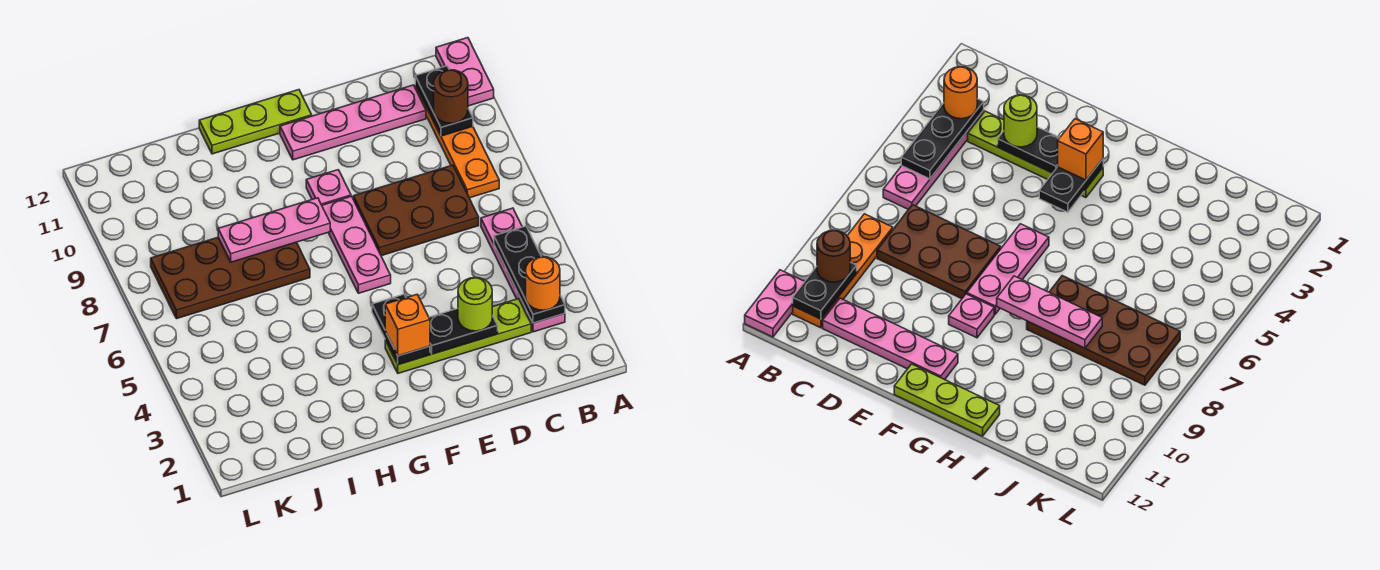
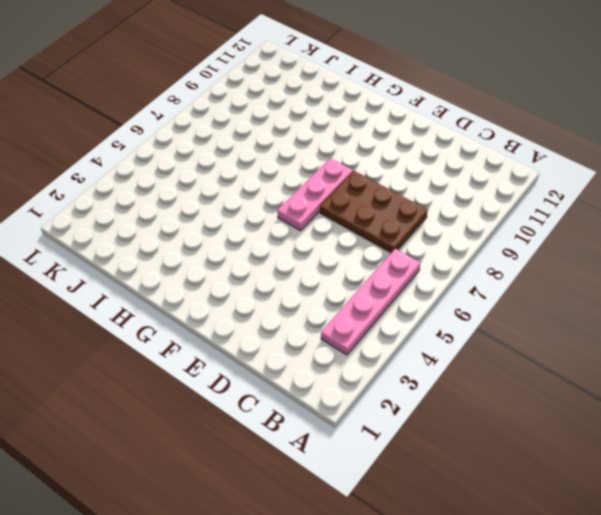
none -> pink 1x2 plate [436,38,494,106]
none -> orange 1x4 plate [415,85,499,198]
none -> lime 1x4 plate [385,299,531,373]

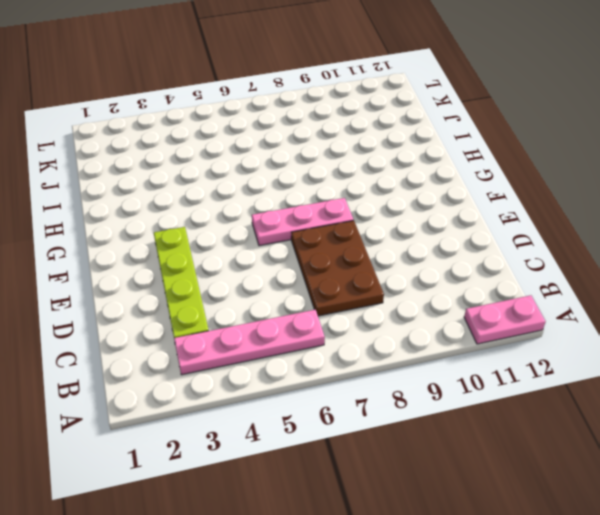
none -> orange 1x4 plate [415,85,499,198]
none -> pink 1x4 plate [280,85,426,160]
none -> pink 1x1 plate [306,170,351,205]

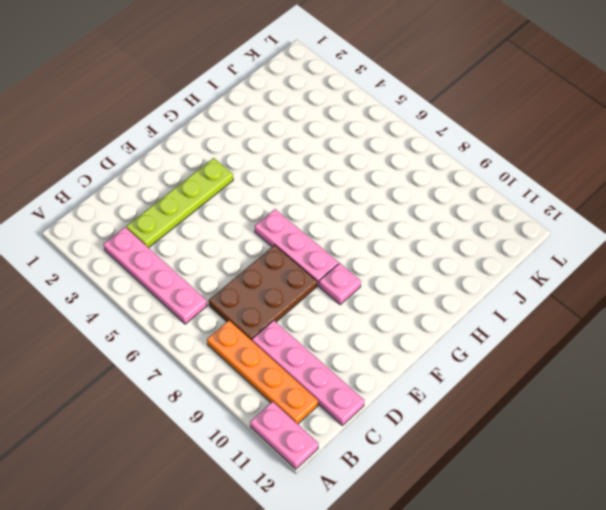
pink 1x4 plate [252,320,364,425] -> pink 1x4 plate turned to [280,85,426,160]
none -> lime 1x3 plate [199,90,312,154]
none -> brown 2x4 plate [151,238,310,319]
none -> black 1x3 plate [494,226,565,323]

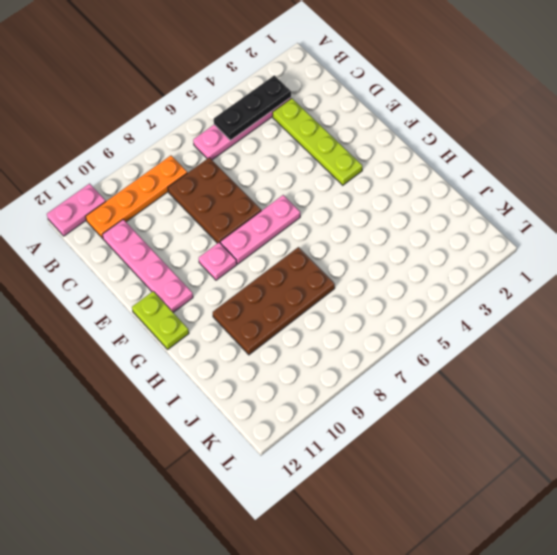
lime 1x2 plate [132,291,189,349] -> lime 1x3 plate [199,90,312,154]
brown 2x4 plate [213,247,335,355] -> brown 2x4 plate turned to [151,238,310,319]
none -> black 1x2 plate [415,66,473,136]
none -> black 1x2 plate [429,309,498,354]
none -> black 1x2 plate [372,294,430,365]

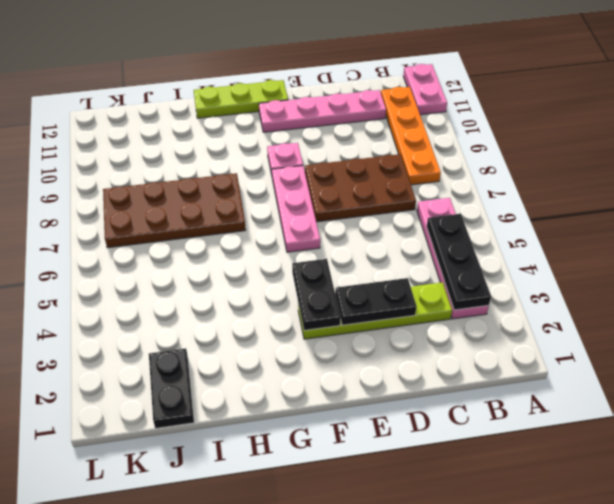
black 1x2 plate [149,348,194,428] -> black 1x2 plate moved to [415,66,473,136]
none -> pink 1x3 plate [218,198,330,262]
none -> orange 1x1 round brick [526,257,560,310]
none -> brown 1x1 round brick [434,70,468,123]

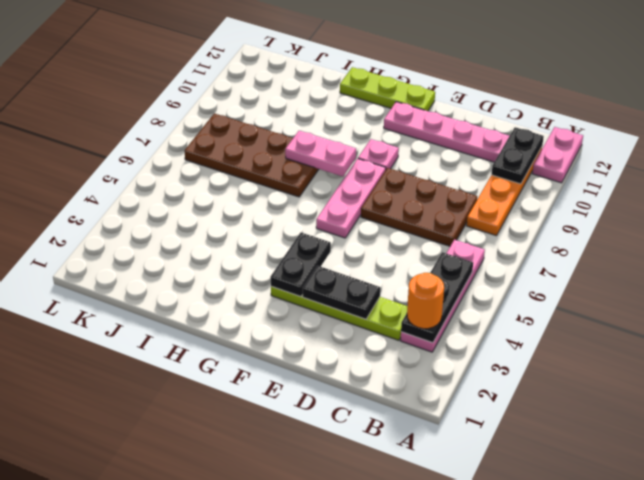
pink 1x2 plate [285,131,356,177] -> pink 1x3 plate [218,198,330,262]
none -> brown 1x1 round brick [434,70,468,123]
none -> lime 1x1 round brick [458,277,492,331]
none -> orange 1x1 brick [385,295,430,356]

